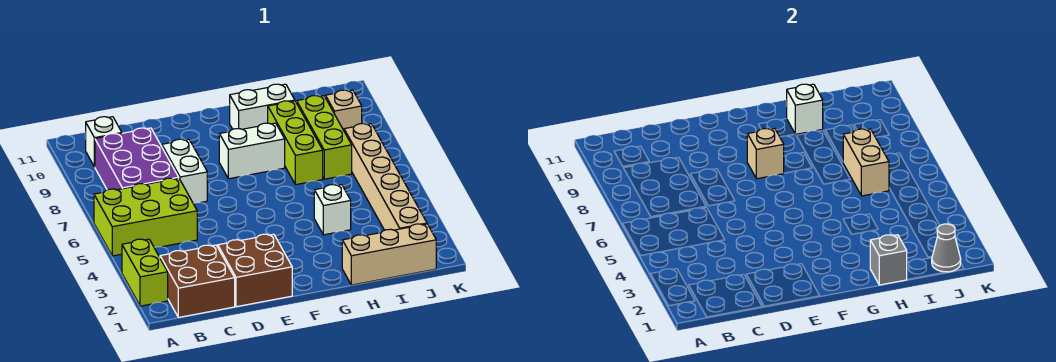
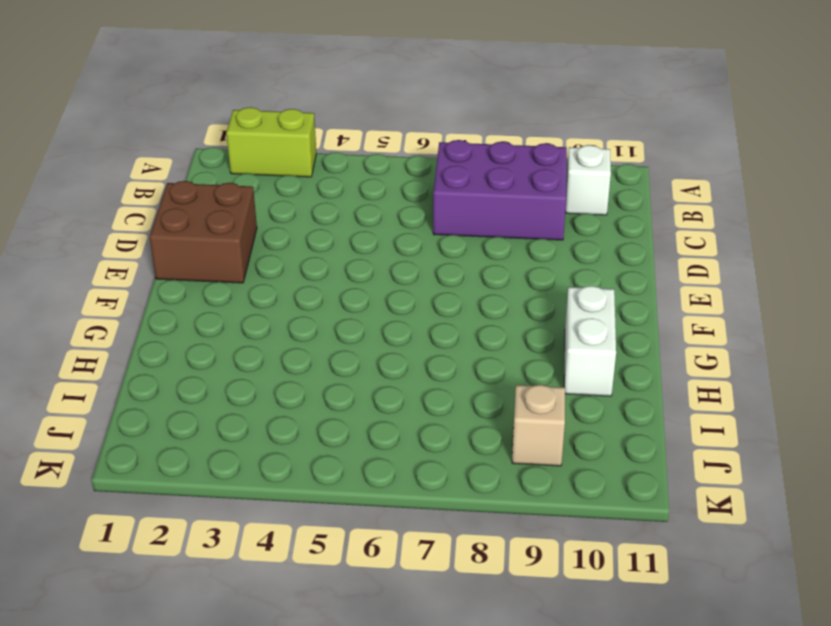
none -> lime 2x3 brick [94,178,197,256]
none -> brown 2x2 brick [160,245,235,317]
none -> white 1x2 brick [162,139,207,203]

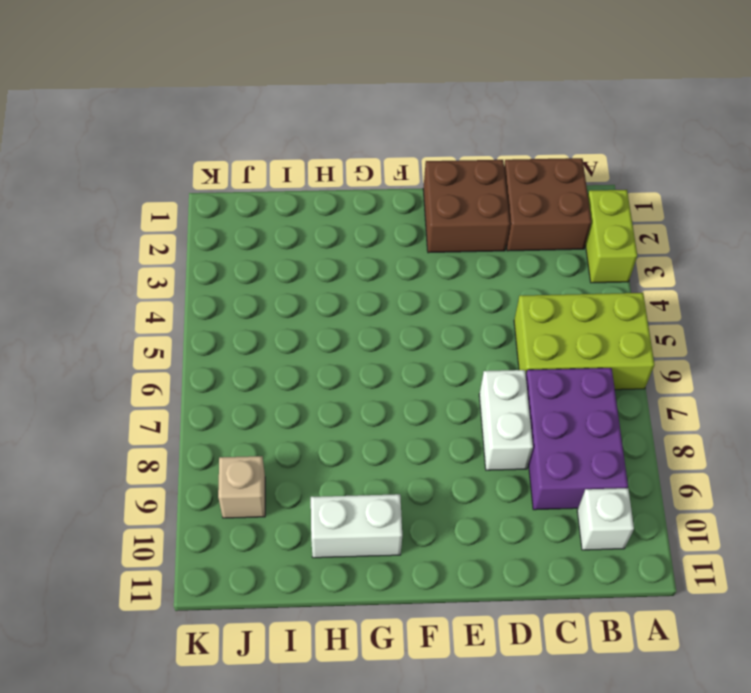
none -> white 1x2 brick [219,123,285,179]
none -> tan 1x3 brick [342,224,436,285]
none -> white 1x1 brick [314,185,351,235]

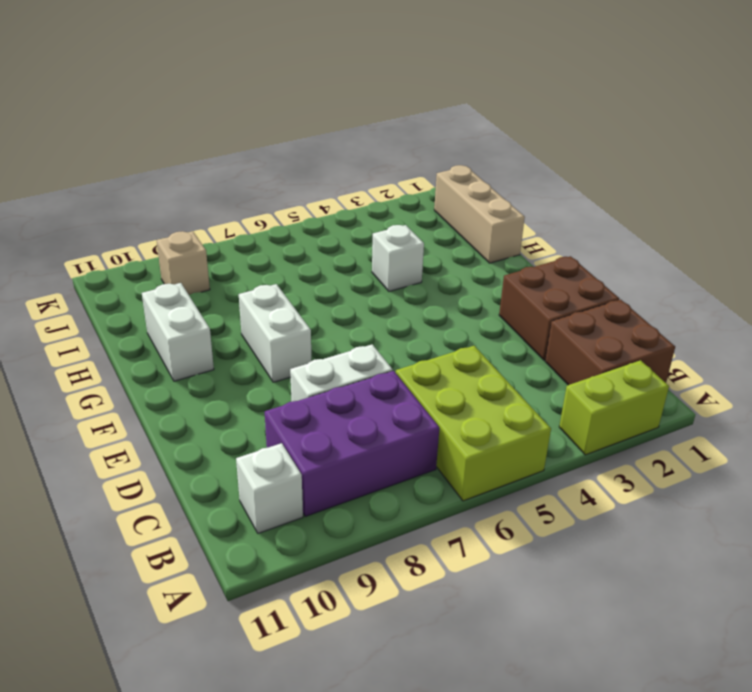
none -> lime 1x3 brick [268,101,323,185]
none -> lime 1x3 brick [297,96,352,179]
none -> tan 1x6 brick [344,124,427,230]

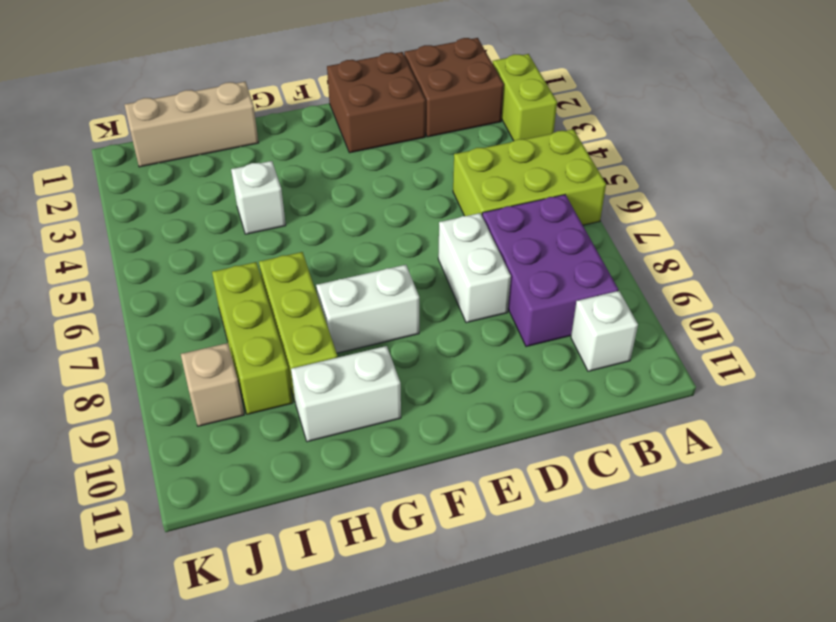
none -> tan 1x6 brick [344,124,427,230]
none -> tan 1x1 brick [747,129,784,179]
none -> grey 1x1 brick [870,235,907,285]

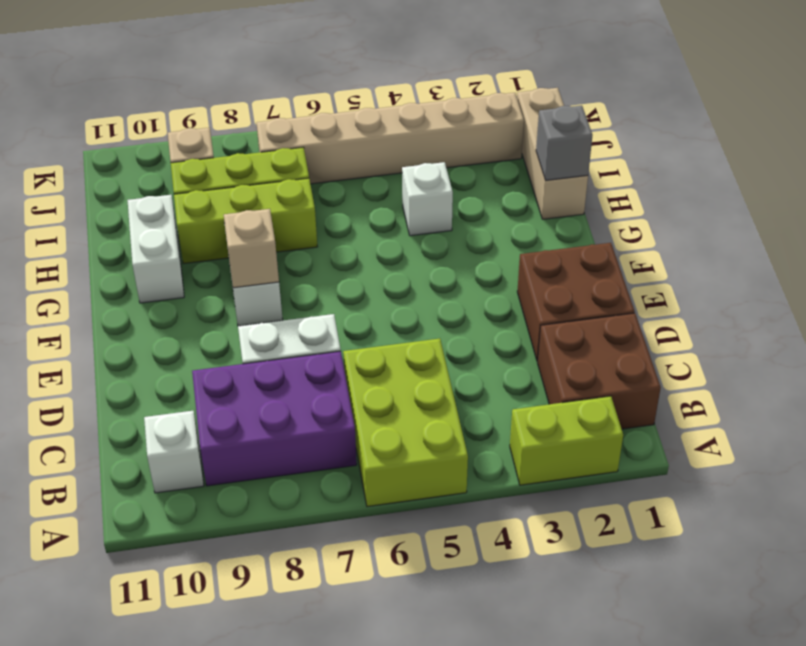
none -> white 1x1 brick [787,84,823,134]
none -> tan 1x2 brick [843,129,889,196]
none -> grey 1x1 cone [932,224,961,272]

